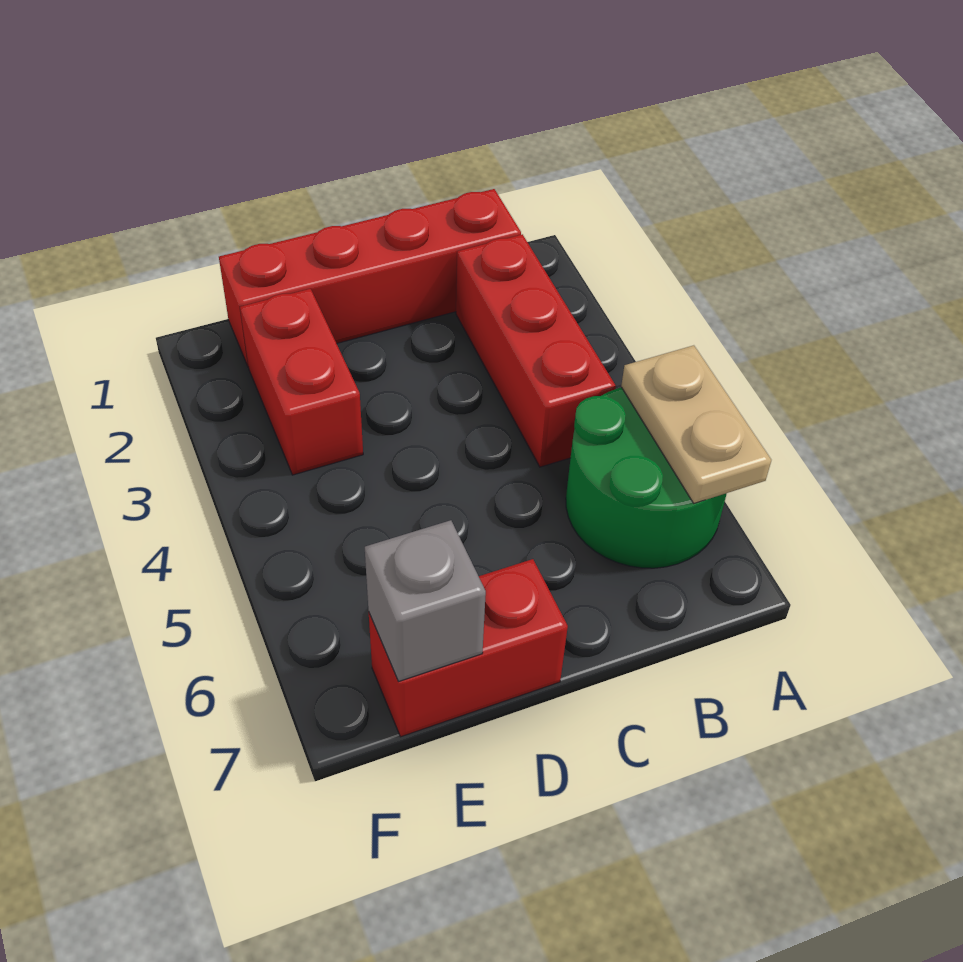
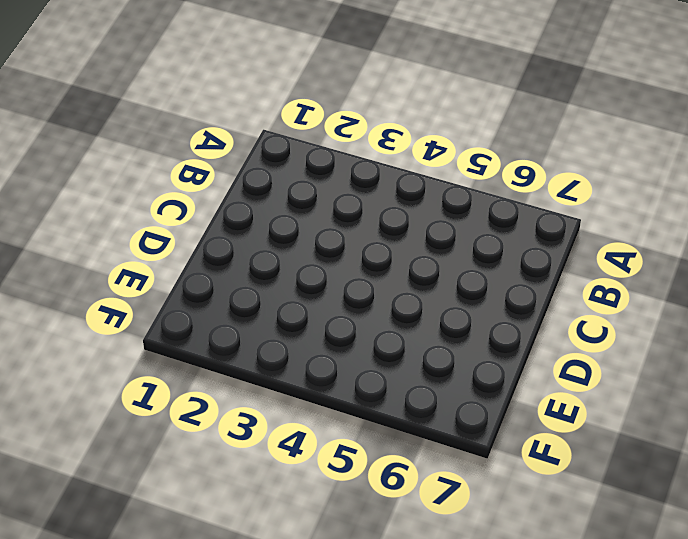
none -> green 2x2 round brick [566,387,727,568]
none -> red 1x4 brick [219,189,521,366]

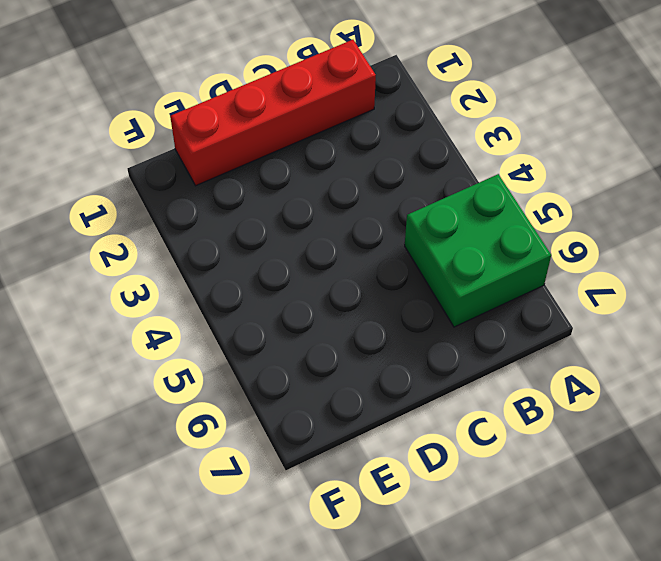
green 2x2 brick [405,174,551,327] -> green 2x2 round brick [566,387,727,568]
none -> red 1x3 brick [456,234,616,467]
none -> red 1x2 brick [369,559,568,737]

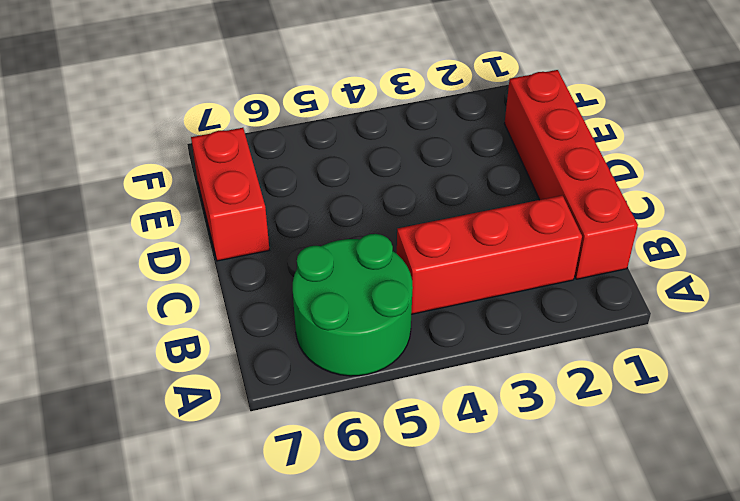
none -> red 1x2 brick [240,289,363,475]
none -> tan 1x2 plate [621,345,771,503]

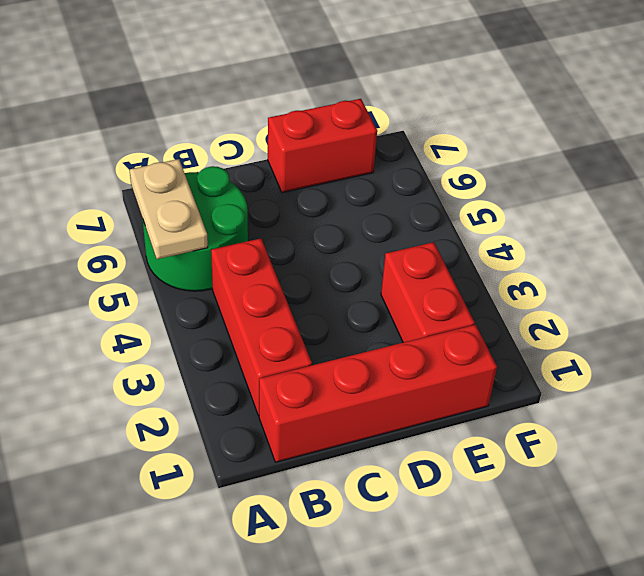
none -> grey 1x1 brick [365,520,486,682]

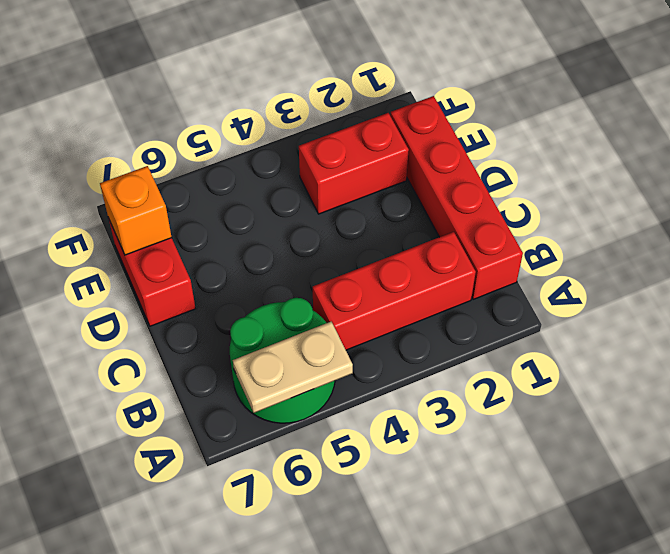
orange 1x1 brick [100,166,172,255] -> grey 1x1 brick [365,520,486,682]

